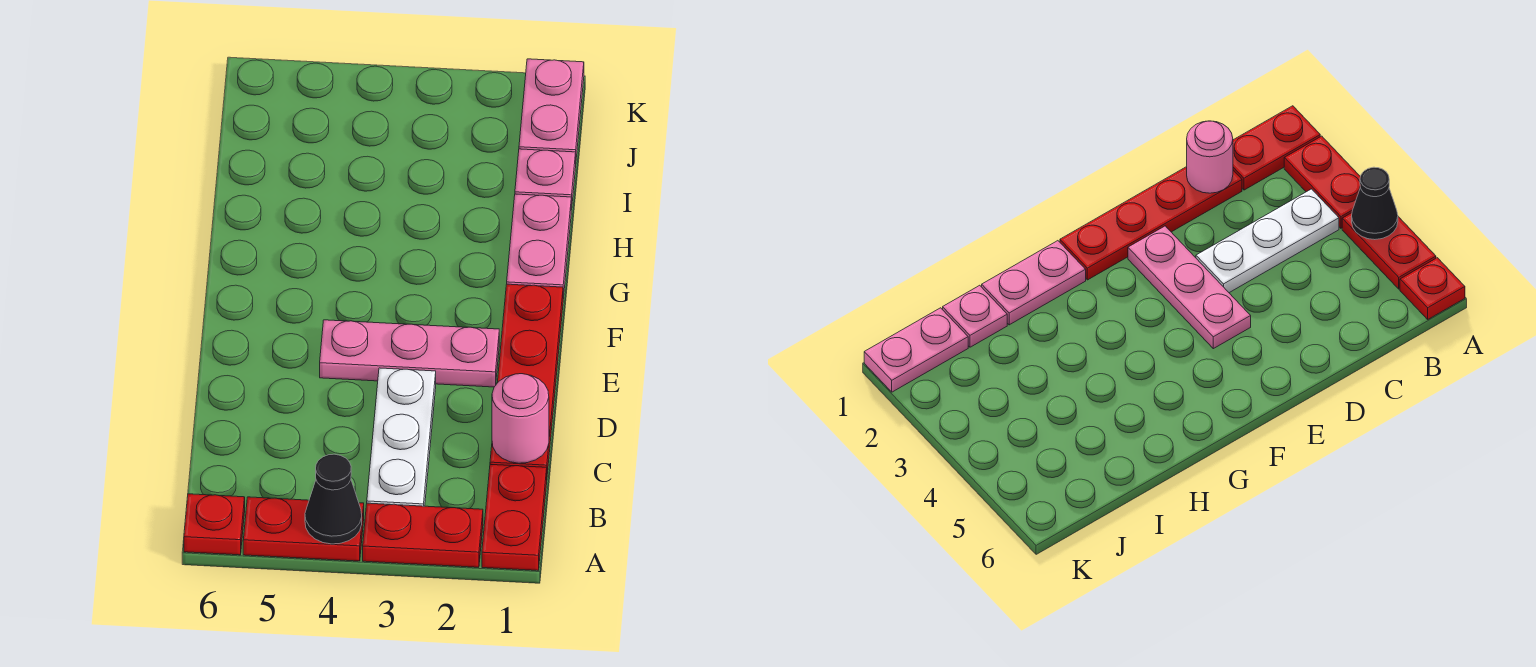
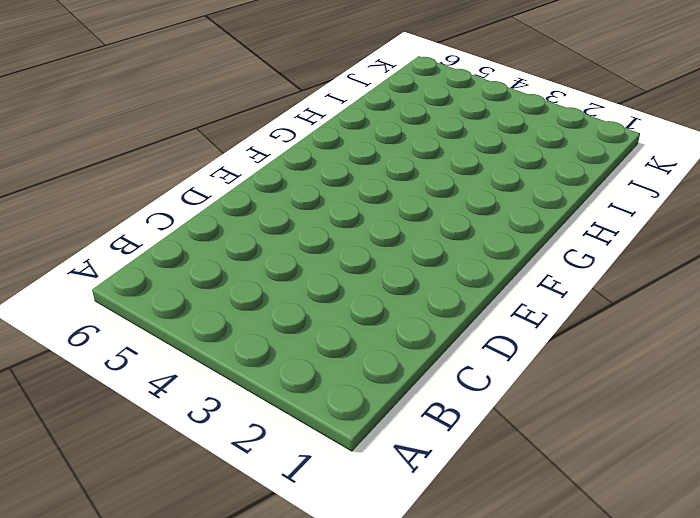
none -> red 1x2 plate [482,464,547,570]
none -> red 1x2 plate [363,503,483,567]
none -> red 1x2 plate [243,497,364,561]

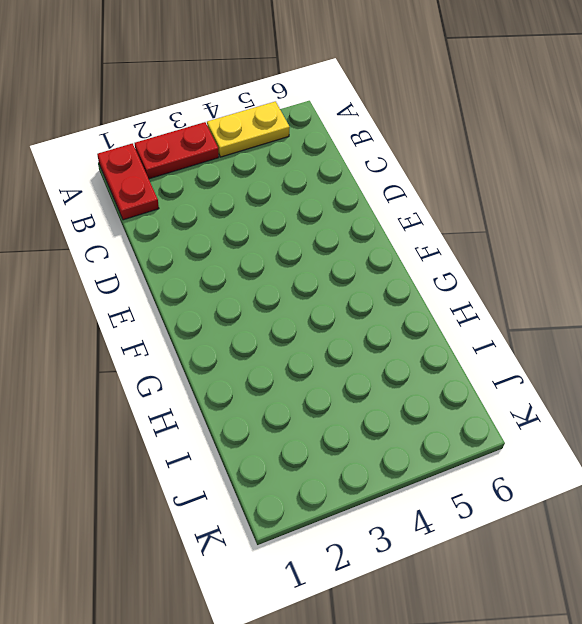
yellow 1x2 plate [207,101,290,157] -> red 1x2 plate [243,497,364,561]
none -> red 1x1 plate [184,494,245,555]
none -> white 1x3 plate [367,368,436,506]
none -> red 1x4 plate [490,284,563,474]

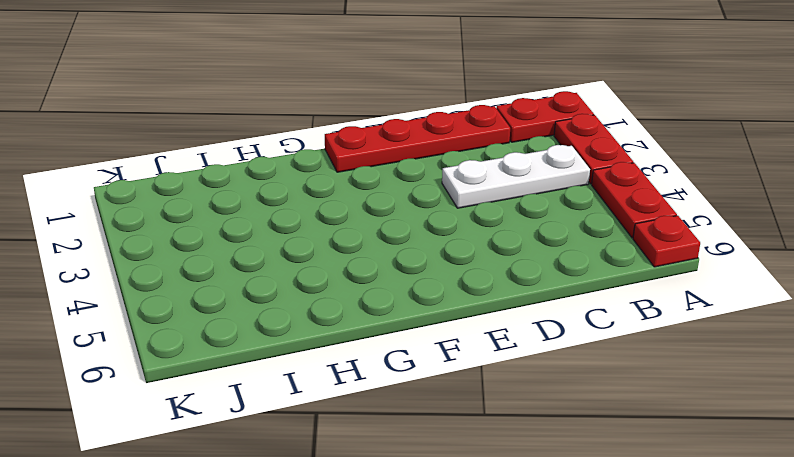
none -> pink 1x3 plate [320,320,499,387]
none -> pink 1x2 plate [507,194,571,299]
none -> pink 1x1 plate [515,149,576,210]

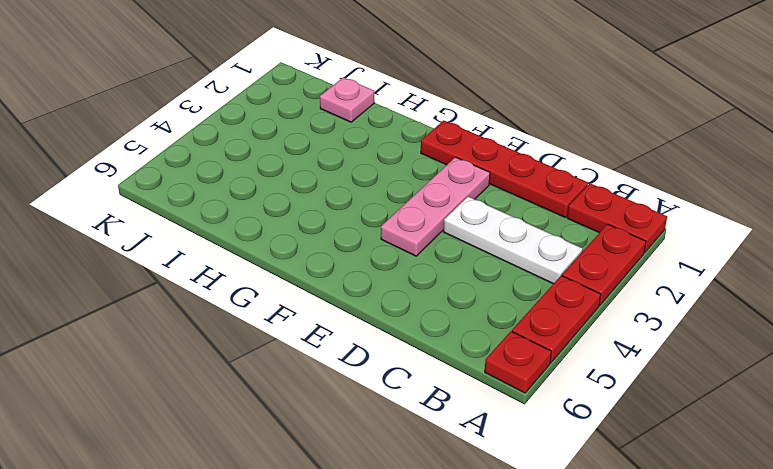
none -> pink 1x2 plate [507,194,571,299]
none -> pink 1x2 plate [519,59,584,157]
none -> black 1x1 cone [305,454,362,544]

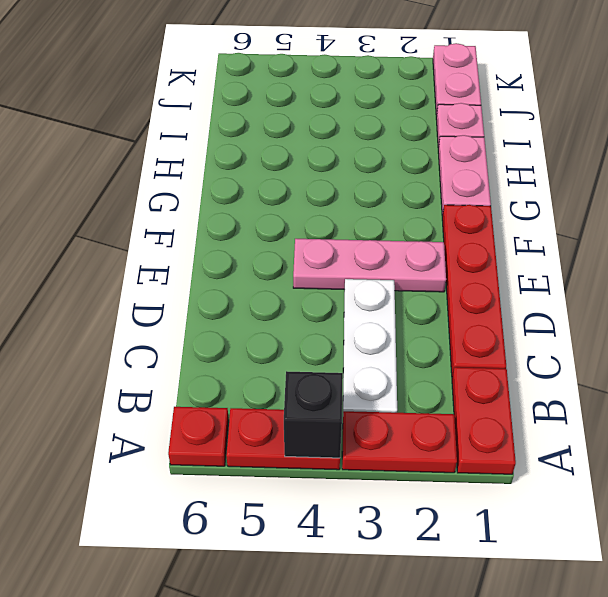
black 1x1 brick [284,371,343,458] -> black 1x1 cone [305,454,362,544]
none -> pink 1x1 round brick [492,374,549,463]

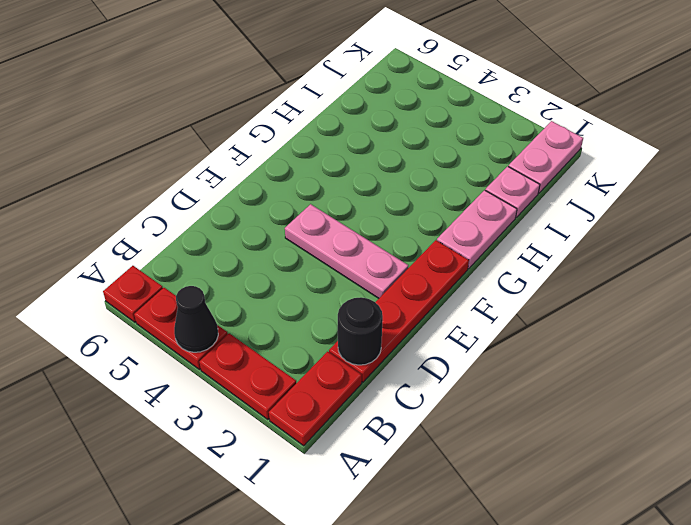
black 1x1 round brick [338,297,383,365] -> pink 1x1 round brick [492,374,549,463]
none -> white 1x3 plate [367,368,436,506]

